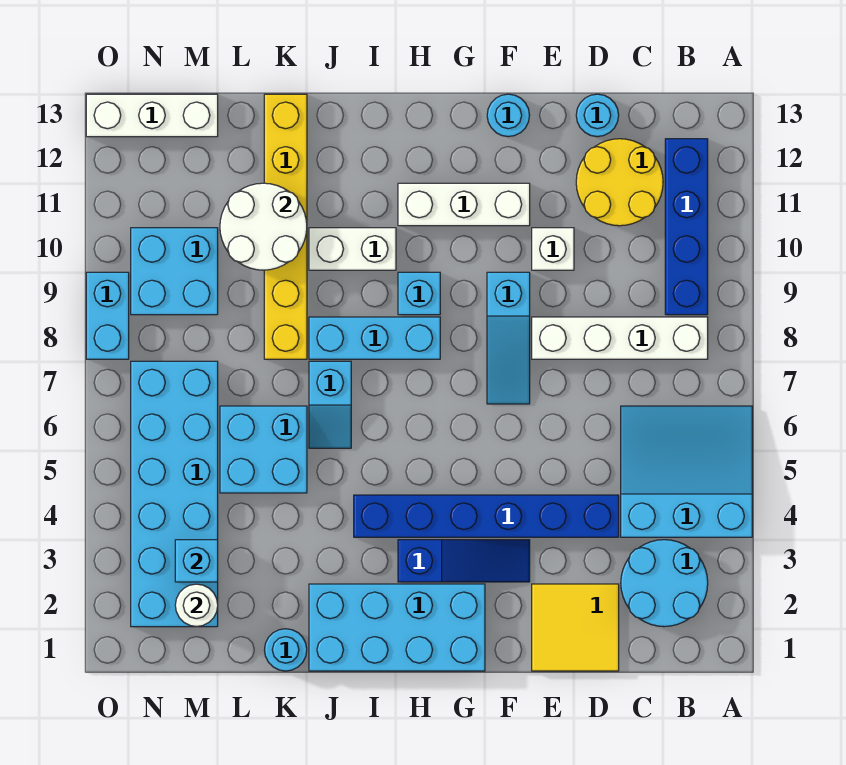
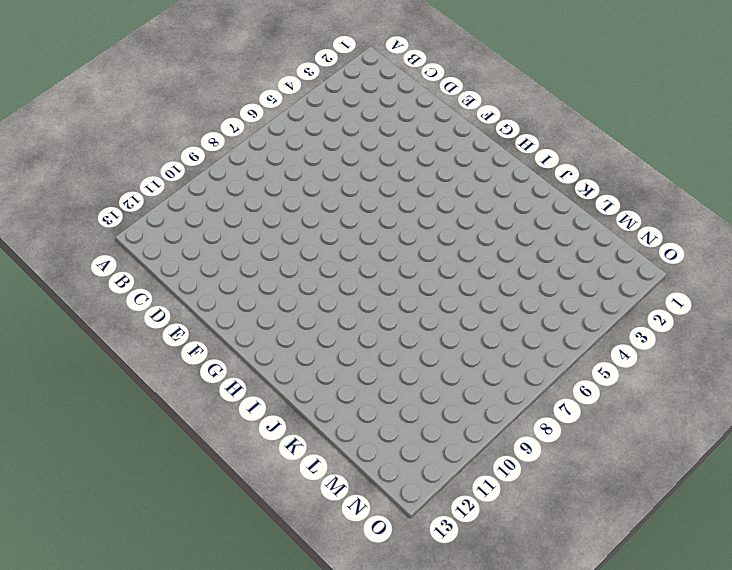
none -> cyan 3x3 slope [621,406,752,537]
none -> cyan 2x2 round brick [621,540,708,627]
none -> white 1x4 brick [532,317,708,359]

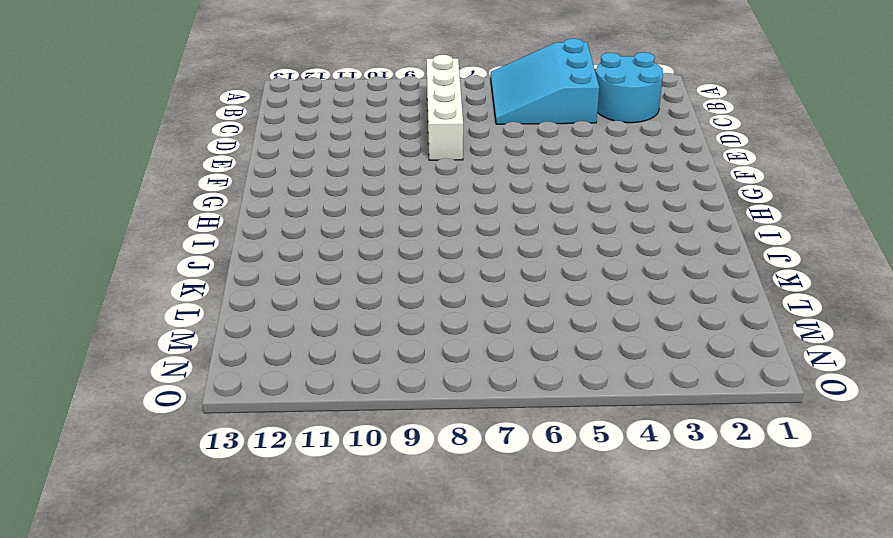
none -> blue 1x4 brick [665,139,708,315]
none -> yellow 2x2 round brick [576,139,663,226]
none -> yellow 2x2 tile [532,584,619,671]

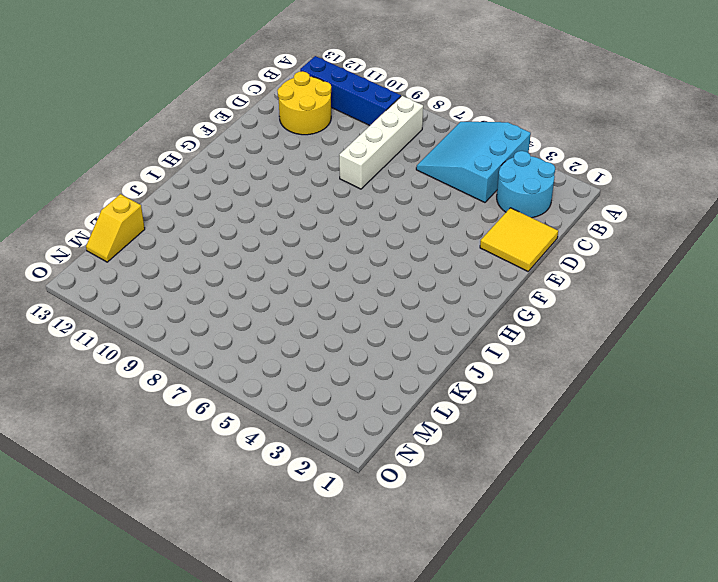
yellow 1x2 slope [86,194,145,262] -> white 1x3 brick [86,94,218,137]
none -> blue 1x6 brick [354,495,619,537]
none -> cyan 1x1 round brick [576,94,619,137]
none -> white 1x1 brick [532,228,574,270]

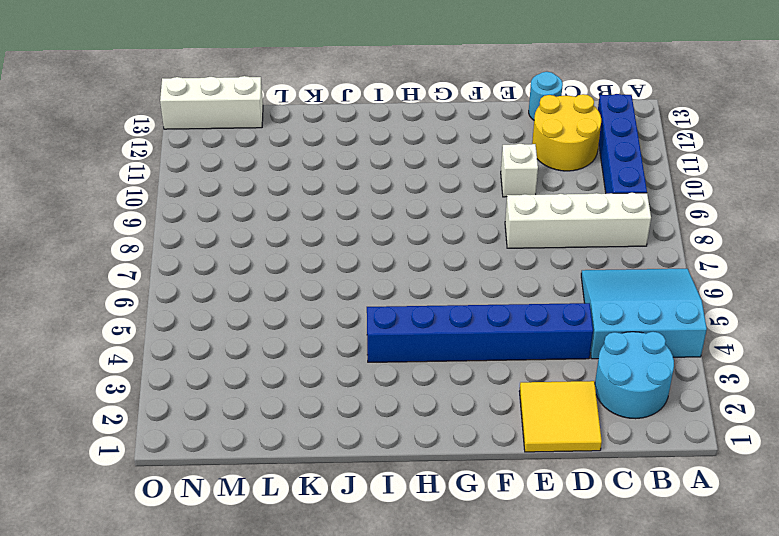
none -> blue 1x3 slope [398,540,530,582]
none -> cyan 1x3 slope [487,272,530,404]
none -> white 1x3 brick [398,183,530,226]

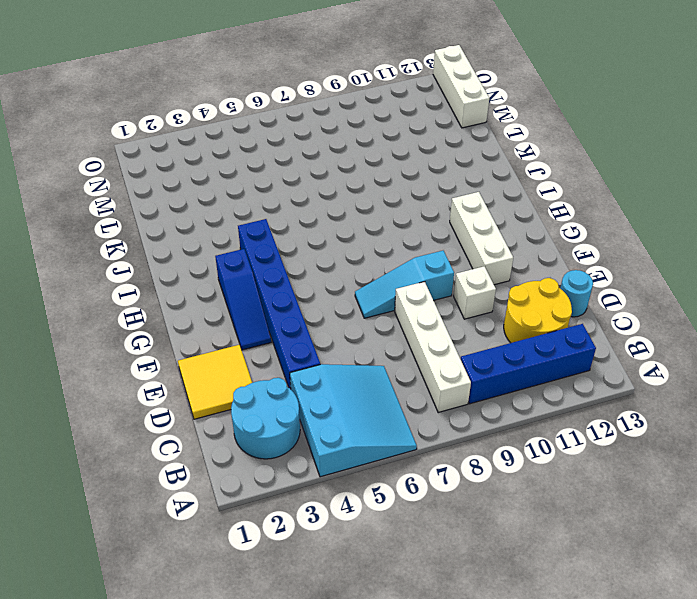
none -> cyan 1x1 round brick [487,94,530,137]
none -> cyan 2x4 brick [309,584,485,671]
none -> cyan 1x3 brick [309,317,440,359]

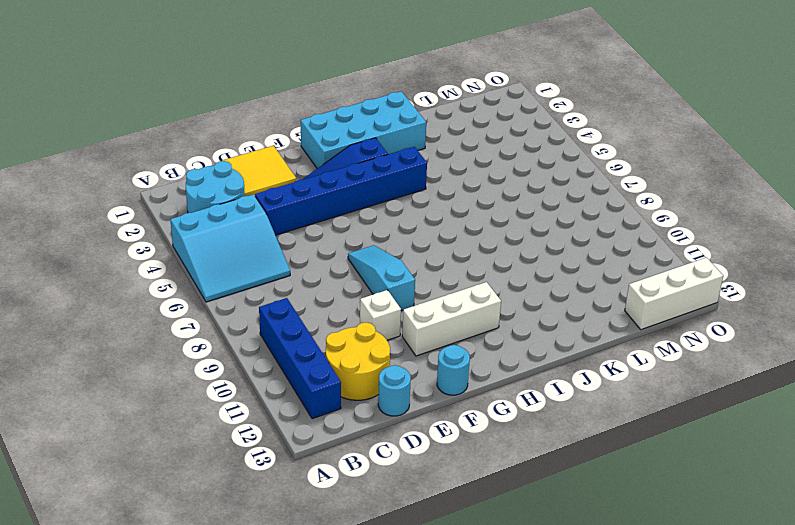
none -> white 1x4 brick [532,317,708,359]
none -> cyan 1x3 brick [309,317,440,359]
none -> cyan 1x1 brick [398,272,440,315]

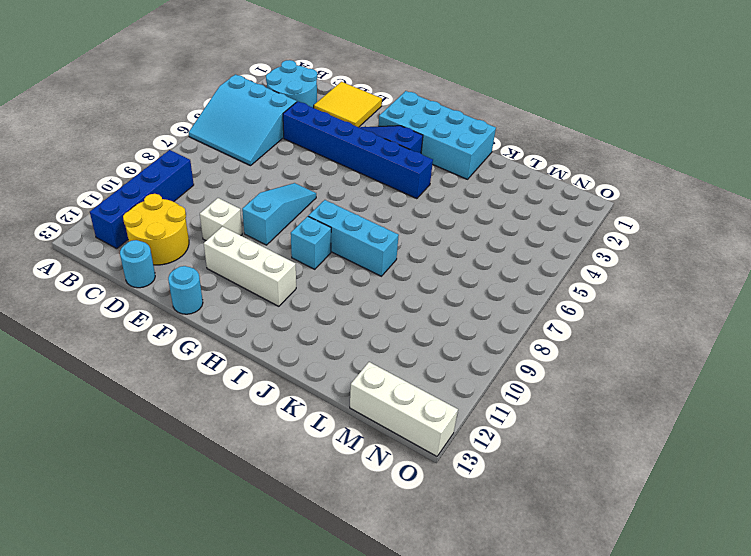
none -> white 1x4 brick [532,317,708,359]
none -> white 1x2 brick [309,228,396,270]
none -> cyan 1x2 slope [309,361,351,448]

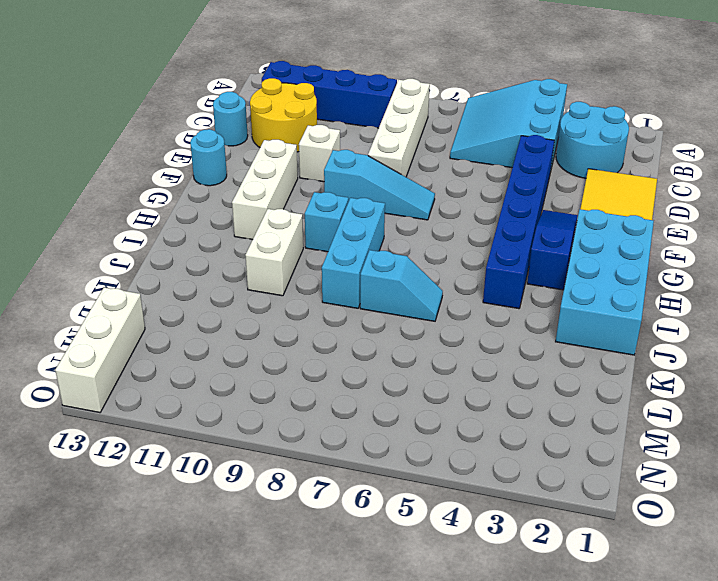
none -> cyan 1x1 round brick [265,629,307,671]
none -> cyan 2x2 brick [220,406,307,493]
none -> yellow 1x6 brick [264,94,307,359]

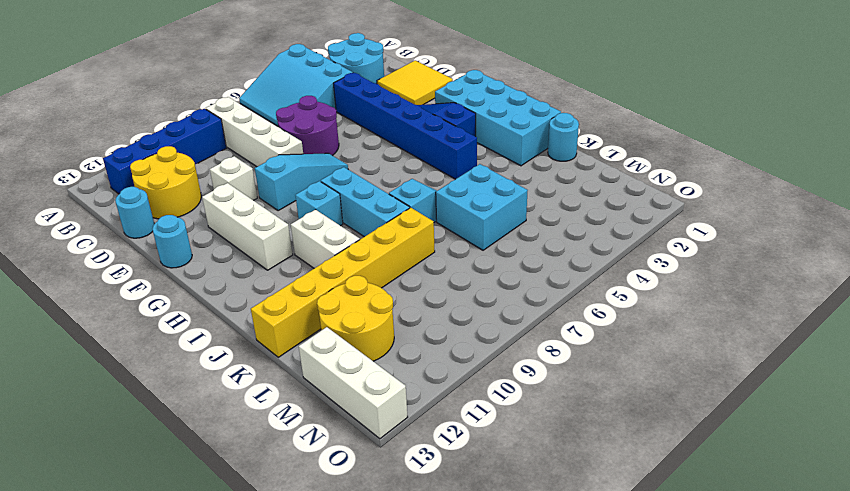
purple 2x2 round brick [276,96,339,156] -> none
yellow 2x2 round brick [317,276,394,361] -> none
none -> cyan 2x6 brick [131,361,218,627]
none -> cyan 2x2 brick [131,228,218,315]
none -> cyan 1x2 brick [86,272,129,359]

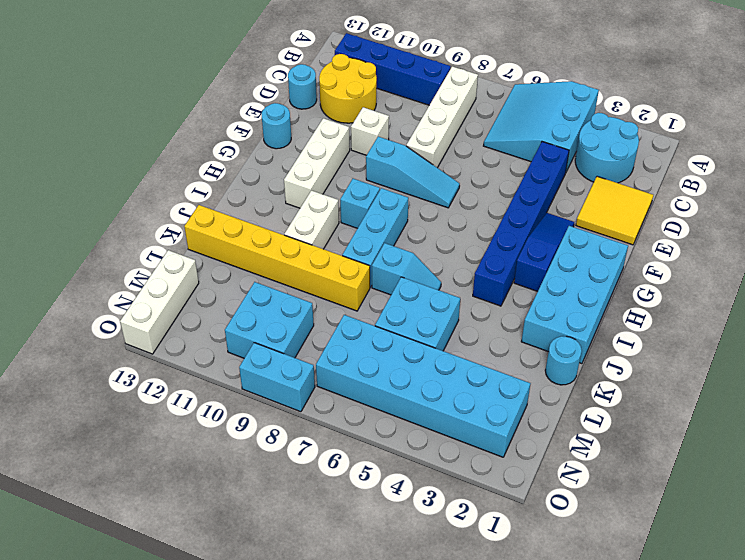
none -> white 2x2 round brick [220,183,307,270]
none -> white 1x1 round brick [175,584,218,627]
none -> cyan 1x1 brick [175,540,218,582]

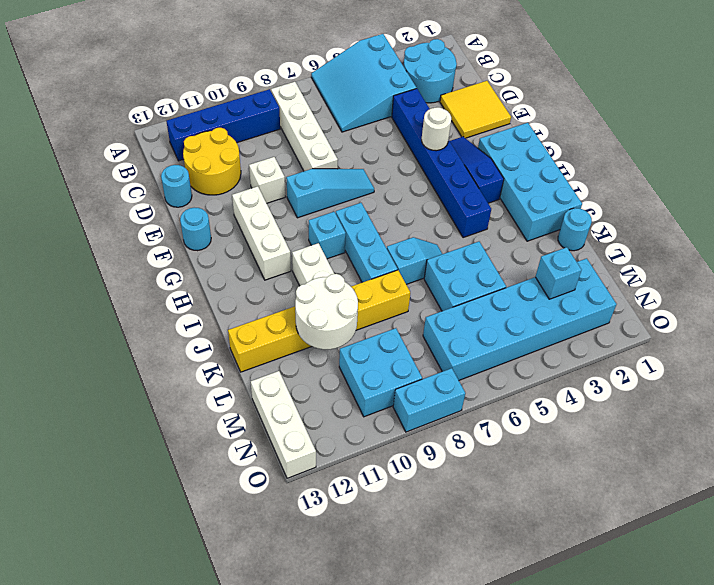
white 1x1 round brick [422,107,451,151] -> white 1x1 round brick moved to [175,584,218,627]

